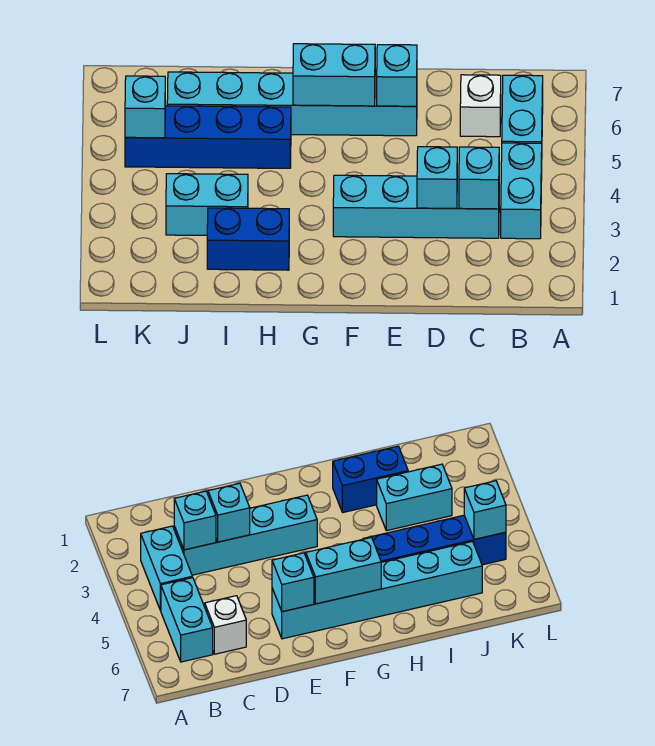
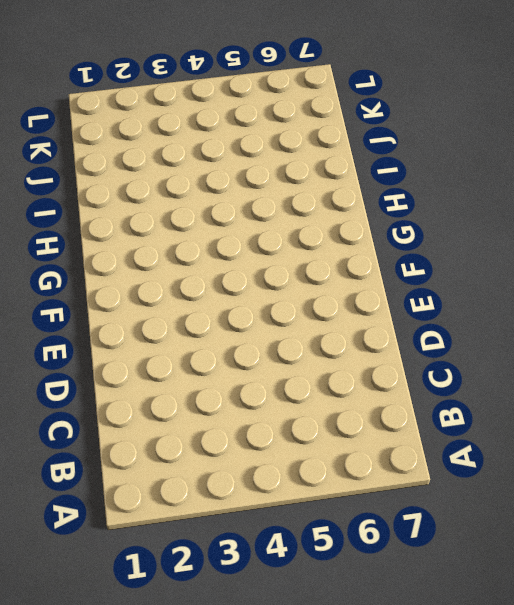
none -> cyan 1x2 brick [501,143,542,239]
none -> cyan 1x2 brick [502,75,543,143]
none -> cyan 1x4 brick [333,175,499,238]

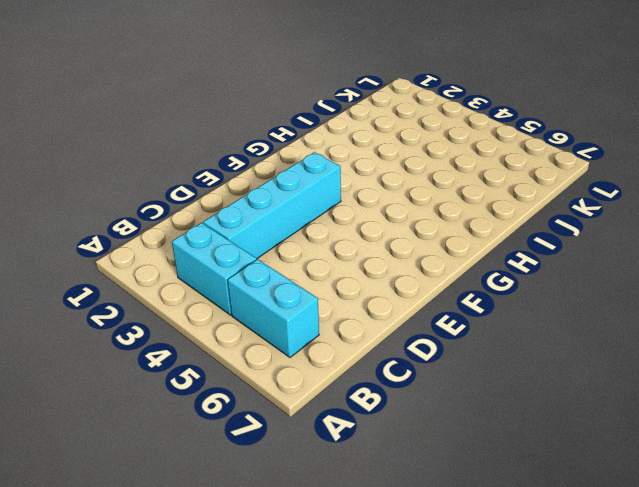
none -> white 1x1 brick [460,75,501,137]
none -> cyan 1x6 brick [167,72,417,136]
none -> blue 1x2 brick [207,208,289,270]

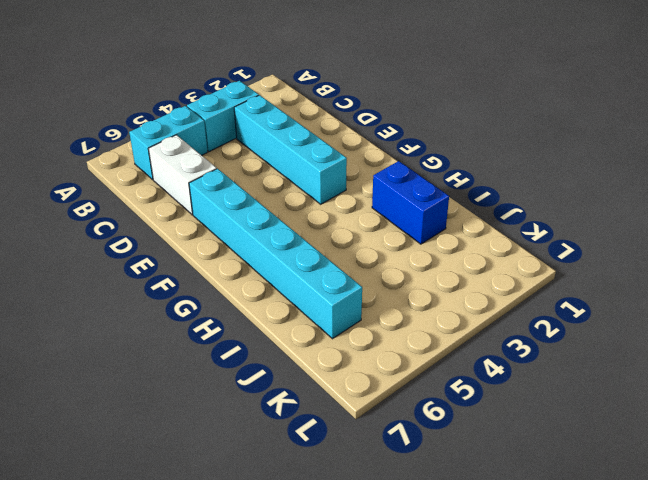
white 1x2 brick [149,135,217,215] -> white 1x1 brick [460,75,501,137]
none -> blue 1x4 brick [125,106,291,168]
none -> cyan 1x2 brick [166,174,248,235]
none -> cyan 1x1 brick [459,147,499,209]

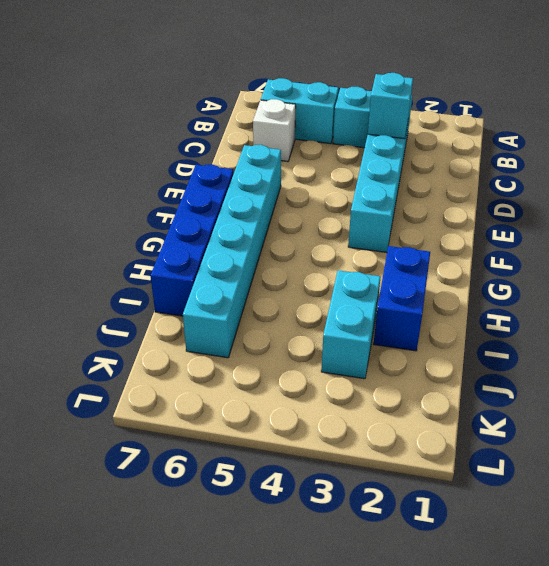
blue 1x4 brick [150,164,234,316] -> blue 1x4 brick moved to [125,106,291,168]
none -> cyan 1x1 brick [417,147,457,208]
none -> cyan 1x1 brick [377,45,417,106]
none -> cyan 1x2 brick [293,44,375,106]

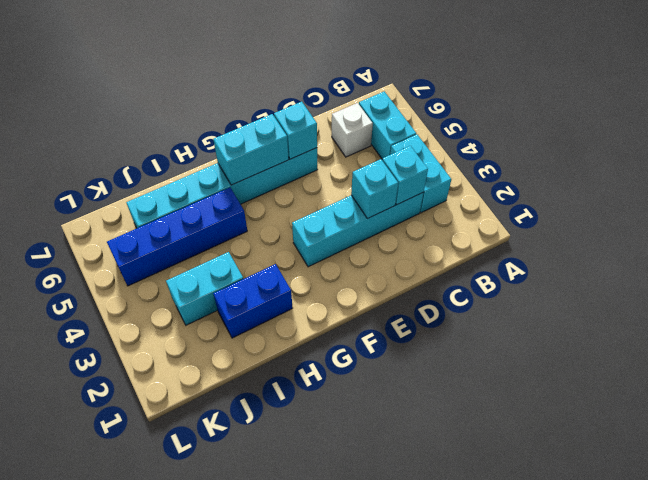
none -> cyan 1x1 brick [125,76,165,138]

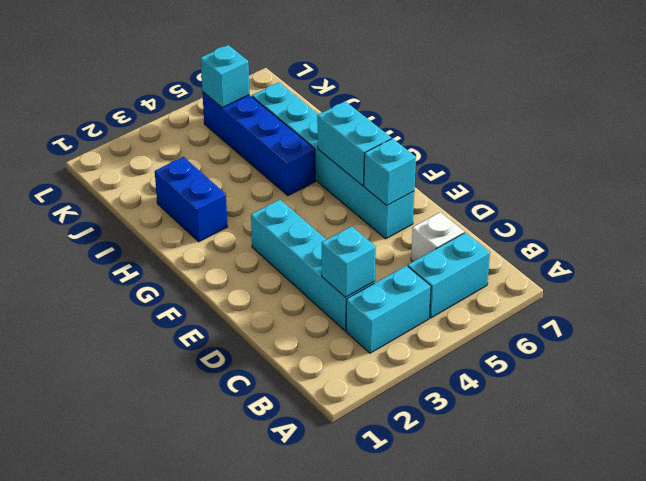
none -> cyan 1x2 brick [166,174,248,235]
none -> cyan 1x1 brick [417,147,457,208]

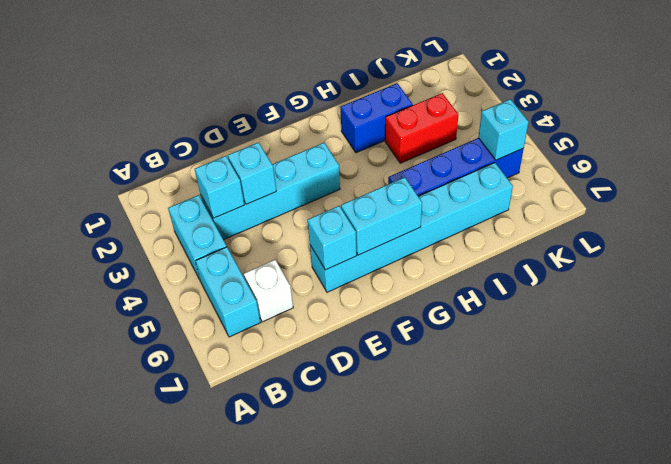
red 1x2 brick [385,93,459,163] -> cyan 1x2 brick [166,174,248,235]

